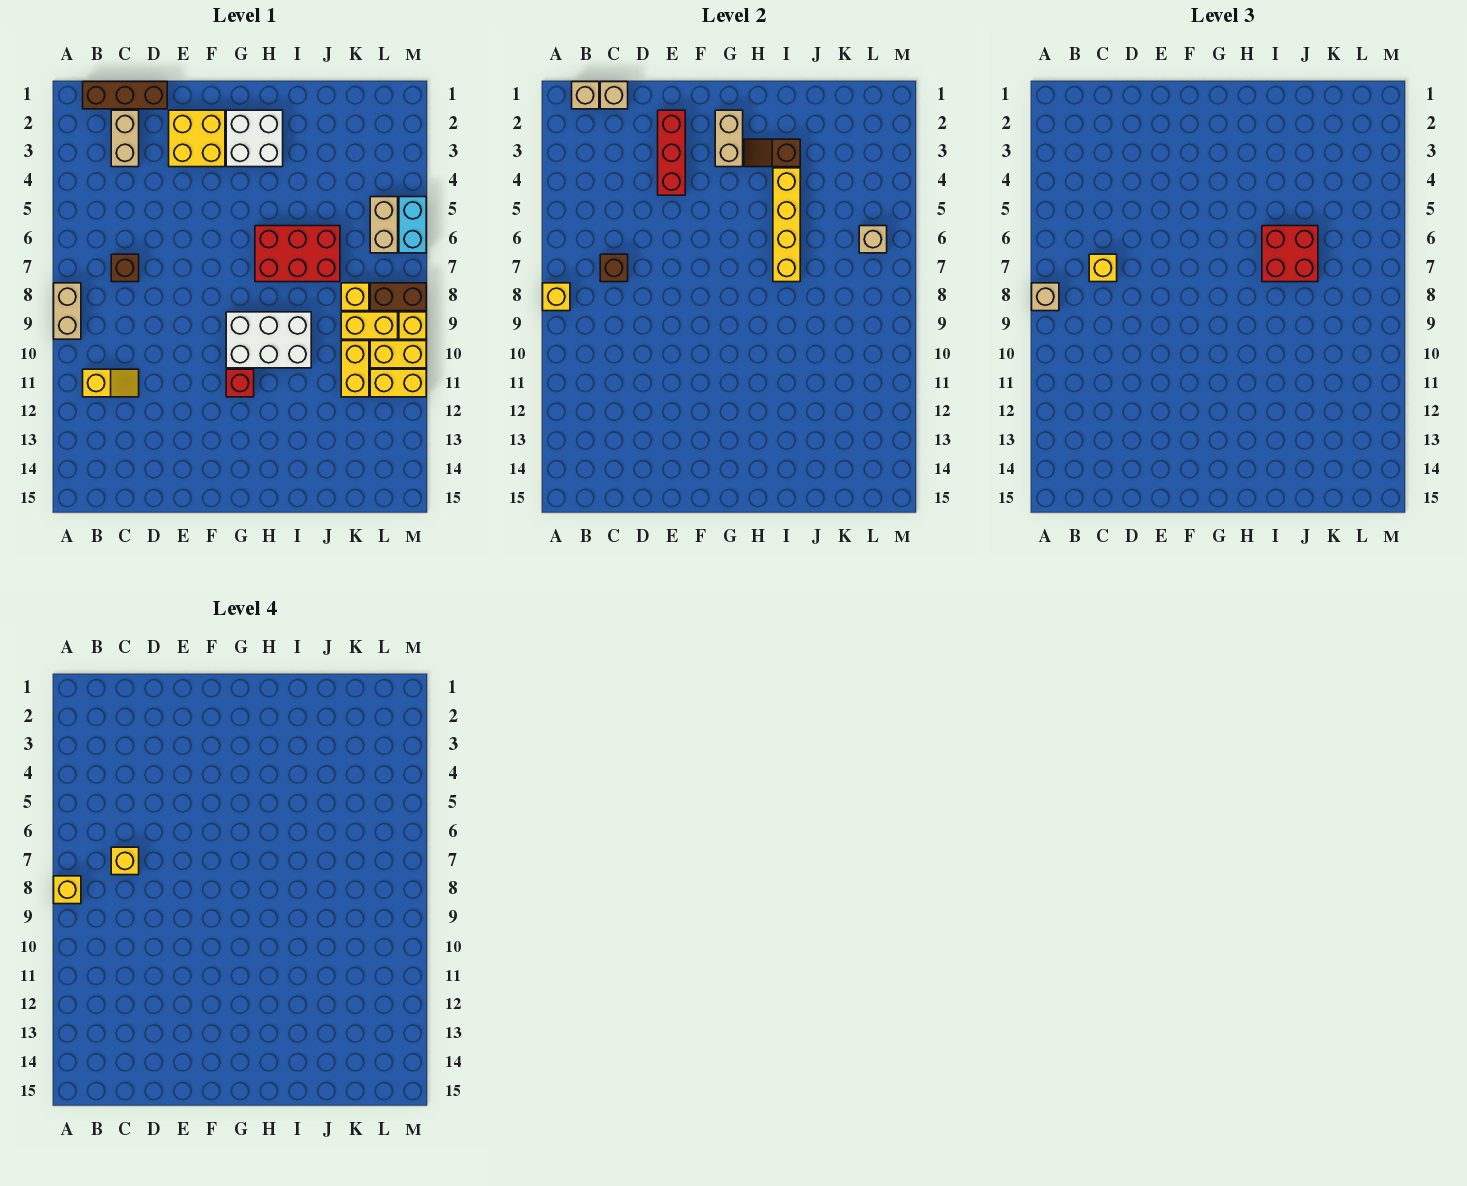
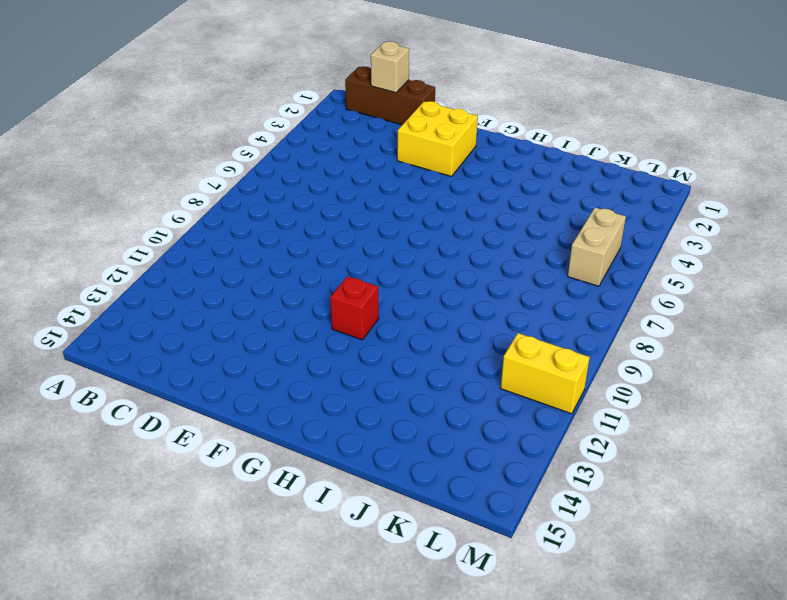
none -> tan 1x2 brick [54,283,81,339]
none -> yellow 1x2 slope [83,369,139,397]
none -> tan 1x2 brick [111,110,139,167]
none -> brown 1x1 brick [111,254,139,282]

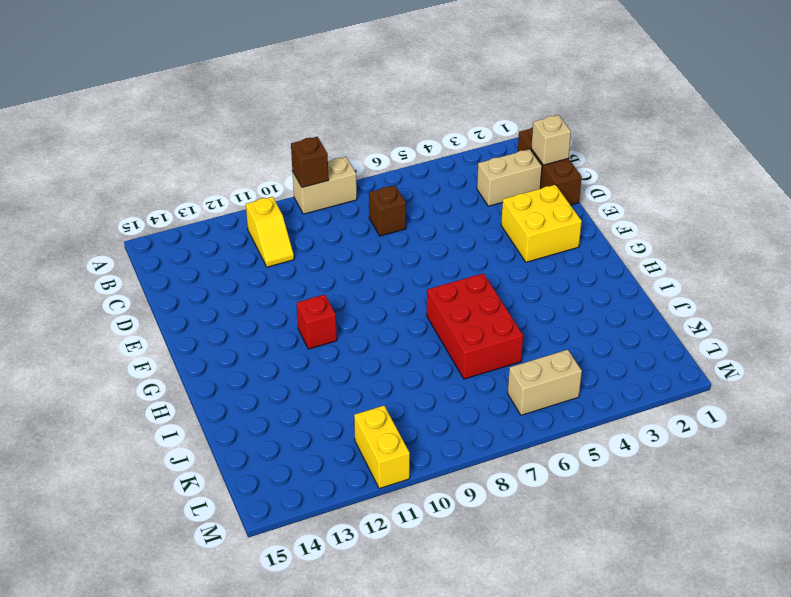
brown 1x1 brick [291,137,329,188] -> brown 1x1 brick moved to [600,254,628,282]
none -> white 2x2 brick [226,110,283,167]
none -> white 2x3 brick [226,312,311,368]
none -> yellow 1x1 brick [341,283,369,311]
none -> yellow 1x2 brick [341,312,398,339]

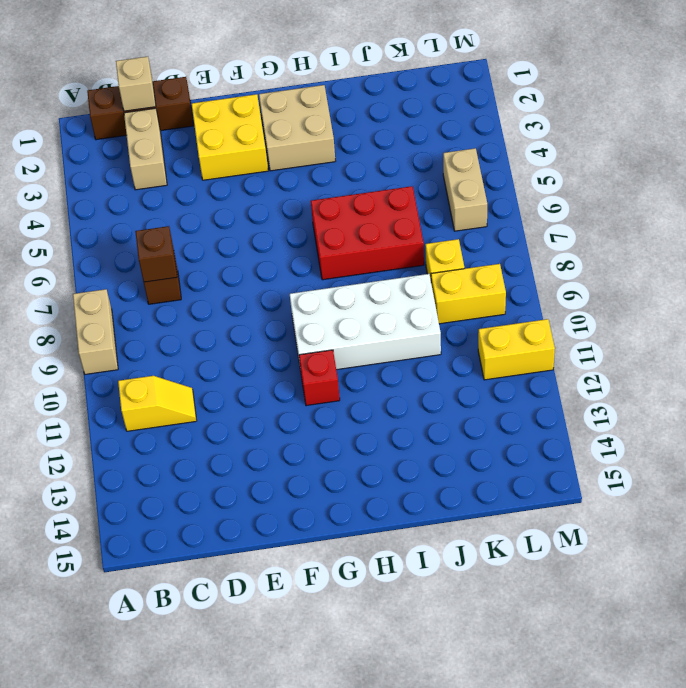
tan 2x2 brick [259,85,335,171] -> white 2x2 brick [226,110,283,167]
white 2x4 brick [290,274,441,371] -> white 2x3 brick [226,312,311,368]
none -> yellow 1x2 brick [341,341,369,397]
none -> brown 1x2 brick [370,283,426,311]
none -> yellow 1x2 brick [370,341,426,368]
none -> cyan 1x2 brick [399,197,426,253]

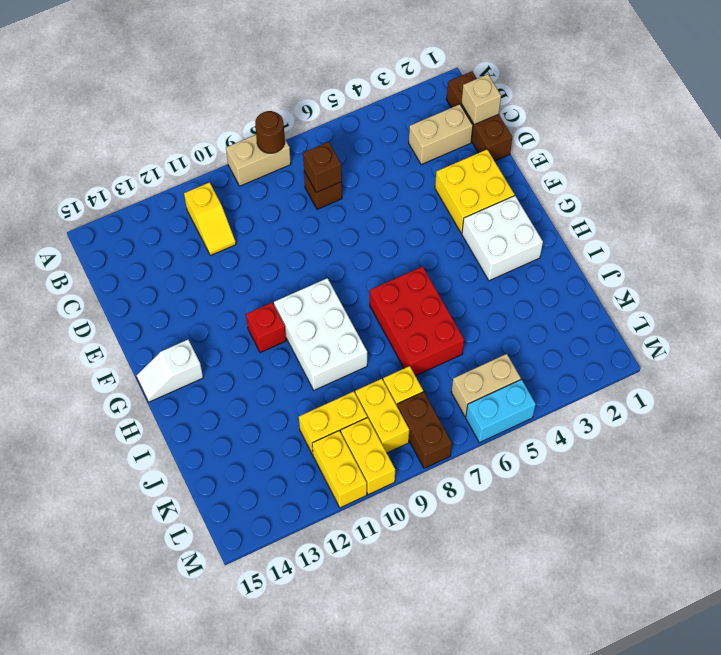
brown 1x1 round brick [255,111,285,153] -> yellow 1x1 brick [543,283,570,311]
white 1x2 slope [136,340,203,402] -> none
none -> yellow 1x1 brick [399,312,426,339]
none -> tan 1x1 brick [572,82,599,109]
none -> red 1x3 brick [658,110,685,195]
none -> tan 1x2 brick [715,110,743,167]

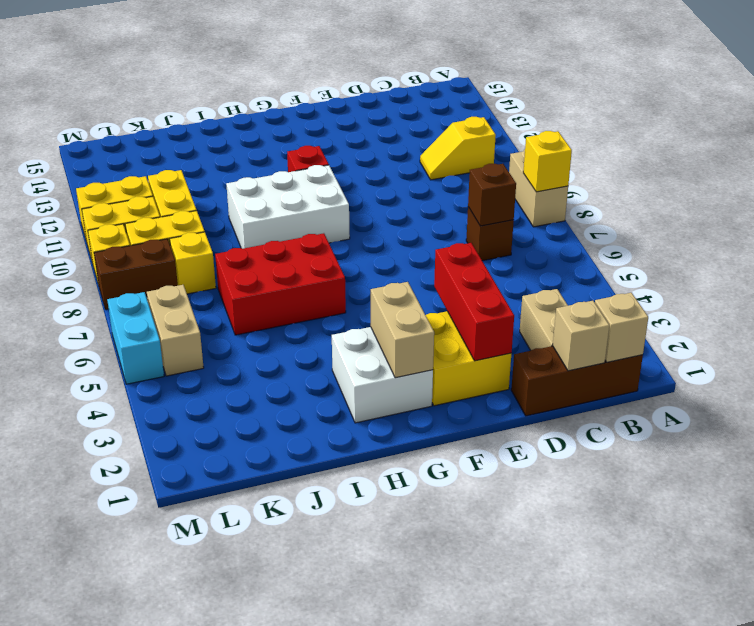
none -> brown 1x2 slope [744,139,800,167]
none -> yellow 1x4 brick [773,168,800,282]
none -> tan 1x1 brick [859,226,887,253]
none -> tan 1x1 brick [1032,283,1059,311]

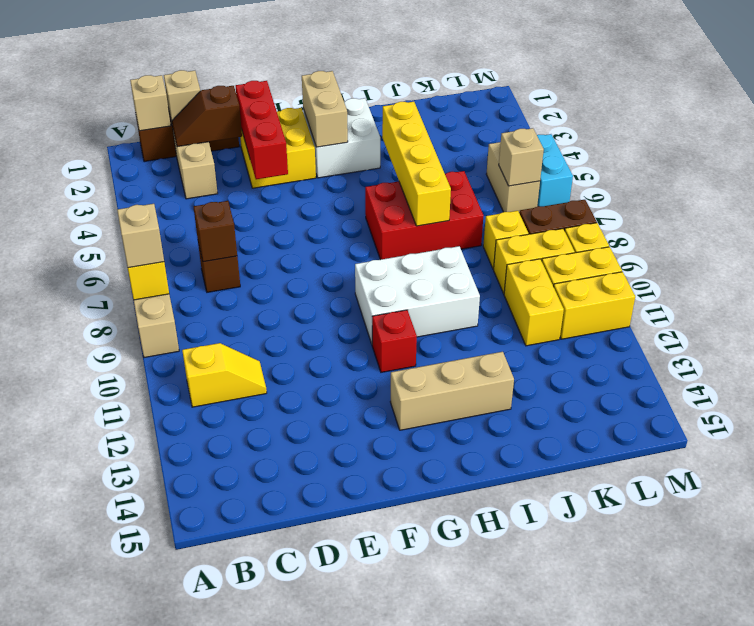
brown 1x2 slope [172,86,242,147] -> brown 1x2 slope moved to [744,139,800,167]
tan 1x3 brick [390,352,514,430] -> none
none -> yellow 1x1 brick [1089,254,1117,282]
none -> red 2x2 brick [1262,226,1318,282]
none -> yellow 1x1 brick [54,876,81,904]
none -> yellow 1x1 brick [111,847,139,875]

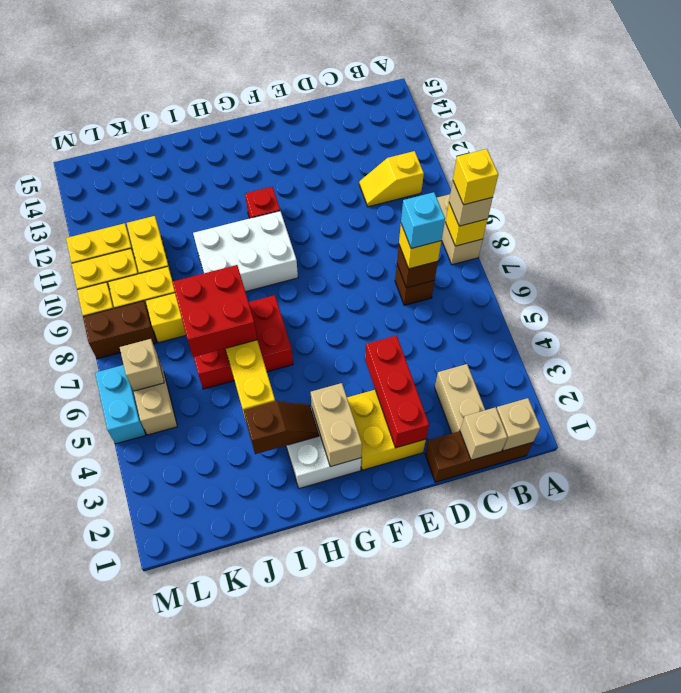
cyan 1x1 brick [401,192,445,249] -> yellow 1x1 brick [111,847,139,875]

